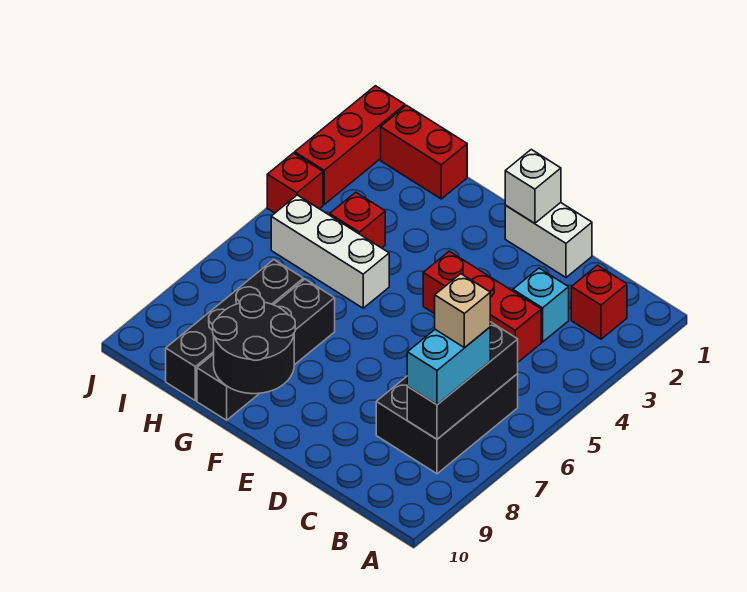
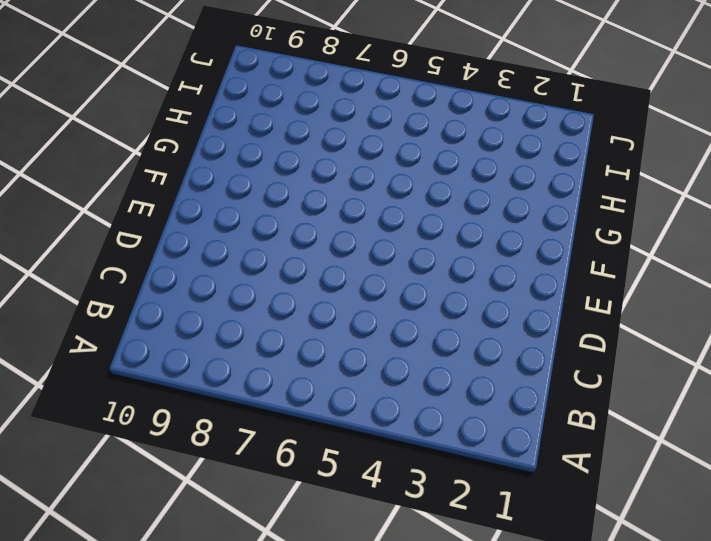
none -> red 1x1 brick [571,265,627,339]
none -> black 2x3 brick [376,374,518,474]
none -> cyan 1x1 brick [513,268,569,342]

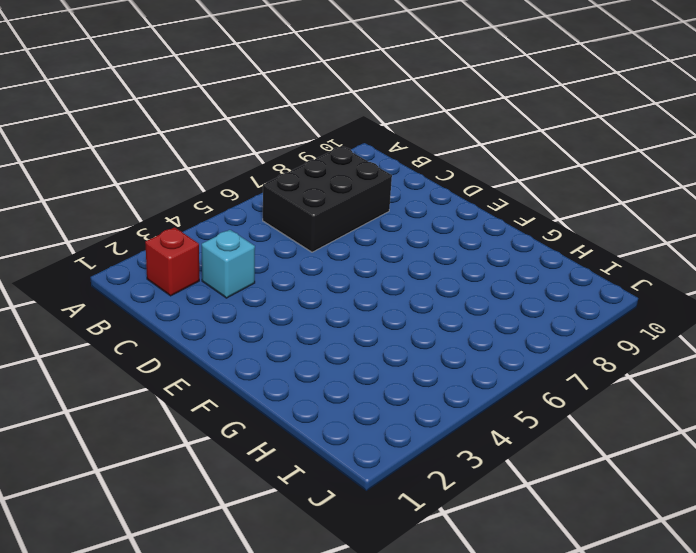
none -> red 1x3 brick [423,251,541,362]
none -> white 1x2 brick [505,203,592,277]
none -> white 1x3 brick [271,195,389,308]

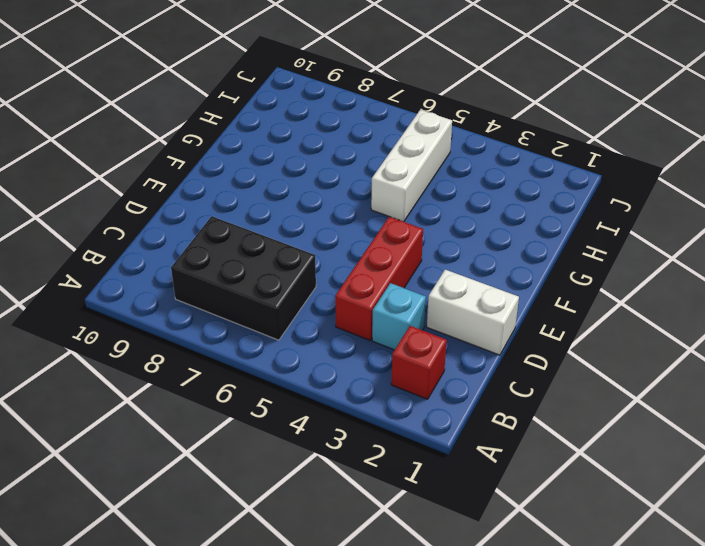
white 1x2 brick [427,270,519,355] -> white 1x2 brick turned to [505,203,592,277]
none -> black 1x4 brick [197,279,335,420]
none -> red 1x2 brick [381,105,467,199]
none -> red 1x1 brick [330,192,385,248]

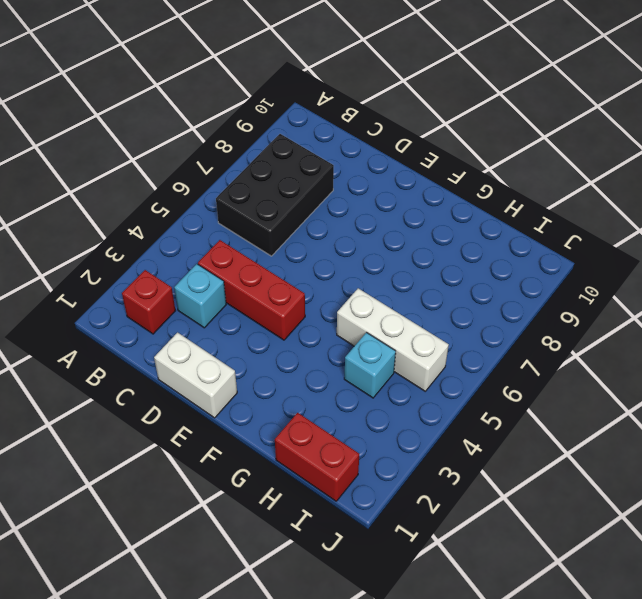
cyan 1x1 brick [344,333,396,398] -> red 1x1 brick [330,192,385,248]
none -> black 1x4 brick [197,279,335,420]
none -> black 1x4 brick [166,260,303,401]
none -> red 1x3 brick [295,86,405,204]

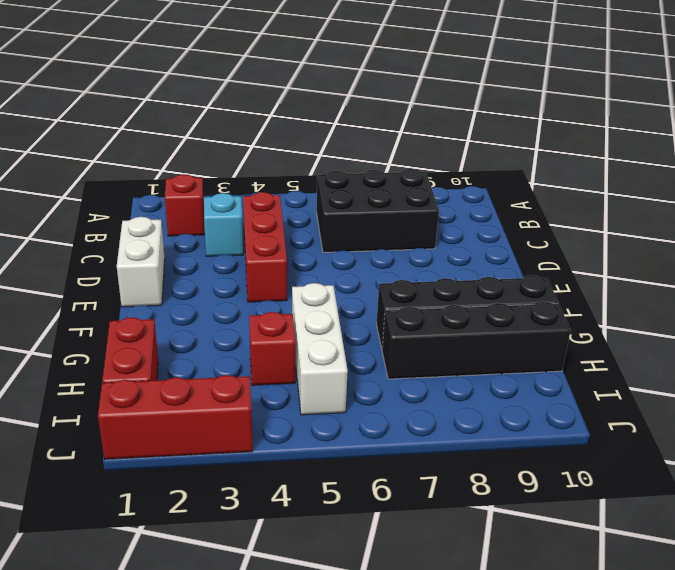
none -> red 1x1 brick [267,153,323,213]
none -> black 1x3 brick [407,322,518,439]
none -> white 1x1 brick [505,149,561,223]

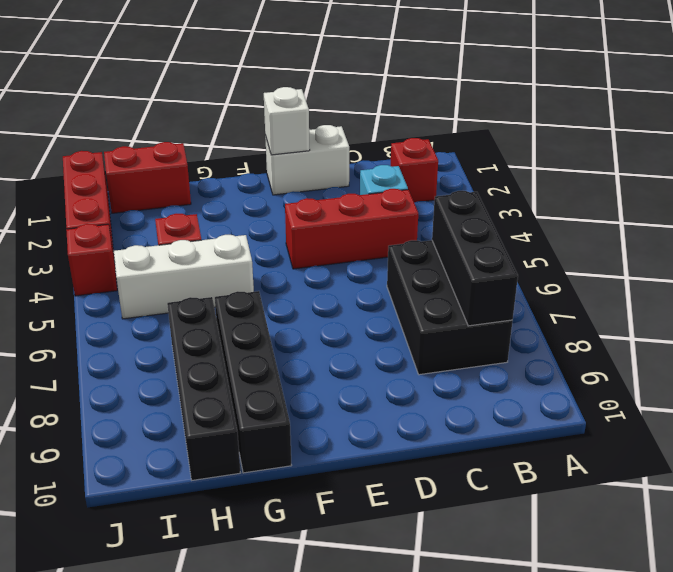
none -> black 2x2 round brick [213,294,295,394]
none -> cyan 1x2 brick [407,327,490,405]
none -> tan 1x1 brick [435,274,490,348]

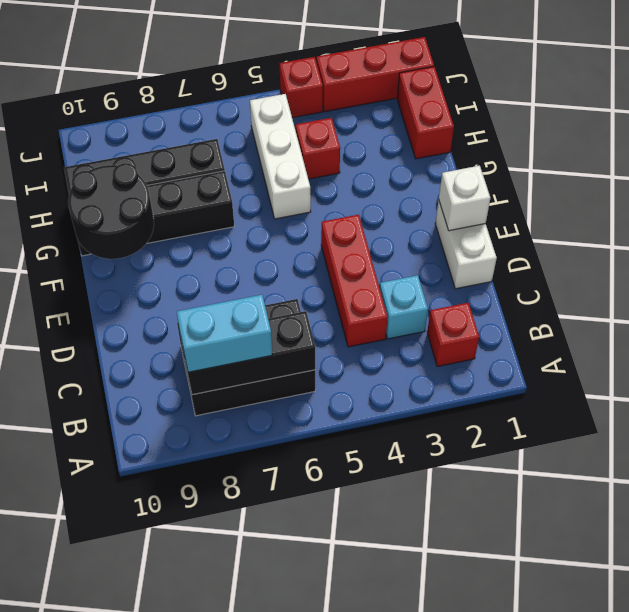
none -> tan 1x1 brick [435,274,490,348]

